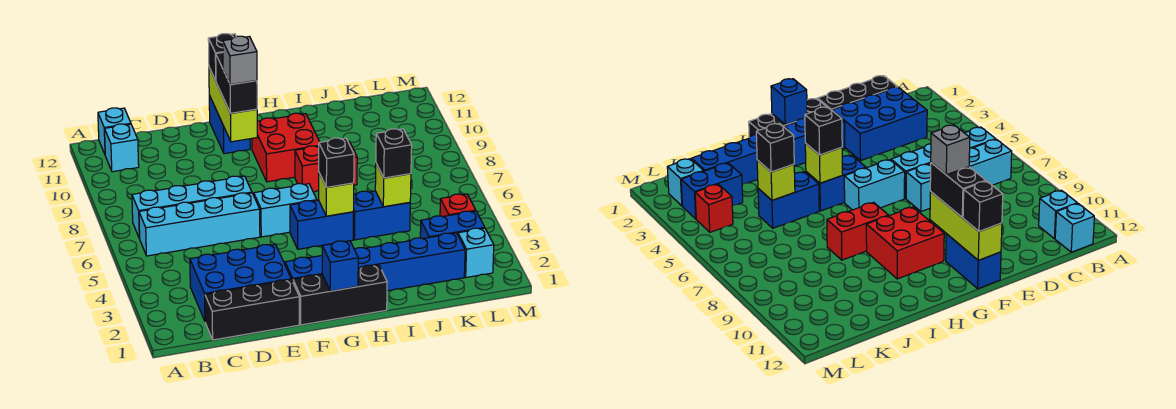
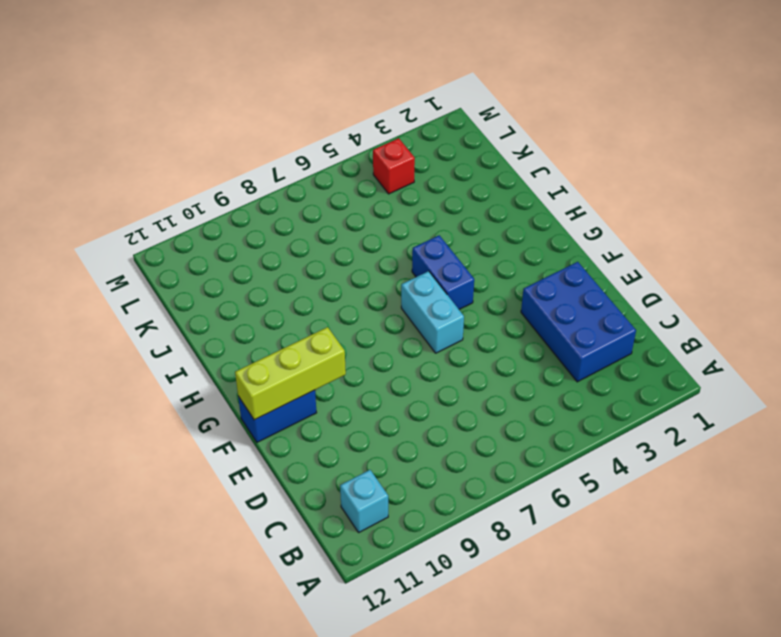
none -> cyan 1x4 brick [139,193,260,256]
none -> cyan 1x4 brick [132,176,252,239]
none -> cyan 1x1 brick [98,108,131,154]

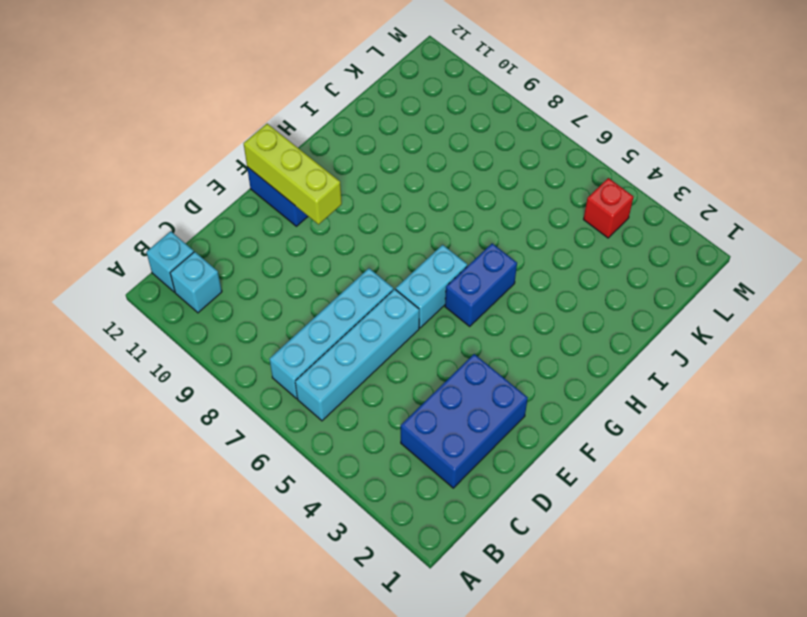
none -> black 1x3 brick [205,280,299,340]
none -> black 1x3 brick [293,265,387,325]
none -> blue 1x6 brick [285,233,465,291]

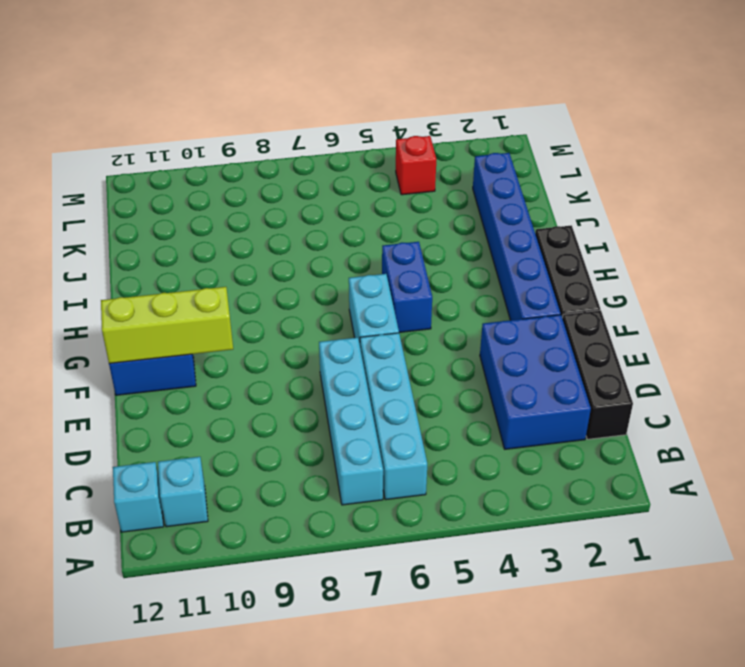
none -> red 2x2 brick [252,113,319,182]
none -> red 1x2 brick [295,142,357,192]
none -> blue 1x2 brick [353,191,410,240]

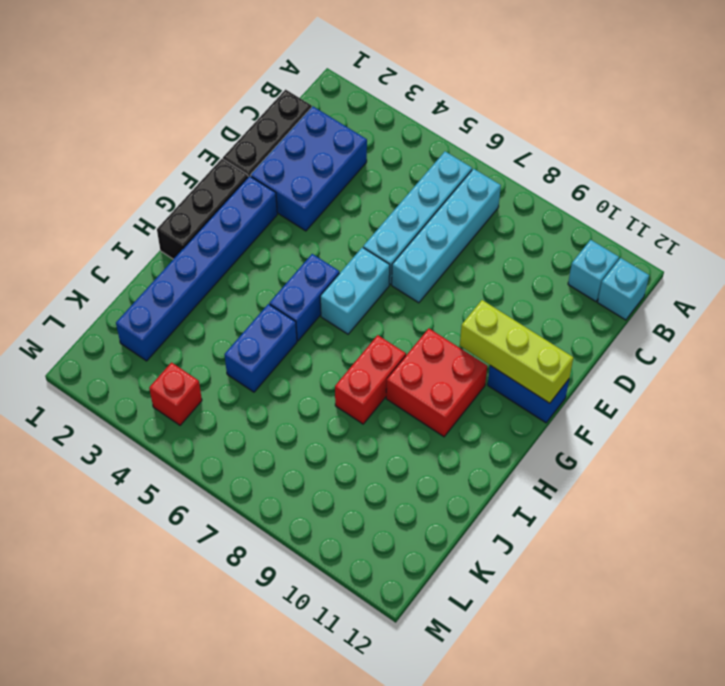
none -> blue 1x2 brick [420,211,485,239]
none -> cyan 1x1 brick [458,228,494,277]
none -> blue 1x1 brick [322,241,358,291]

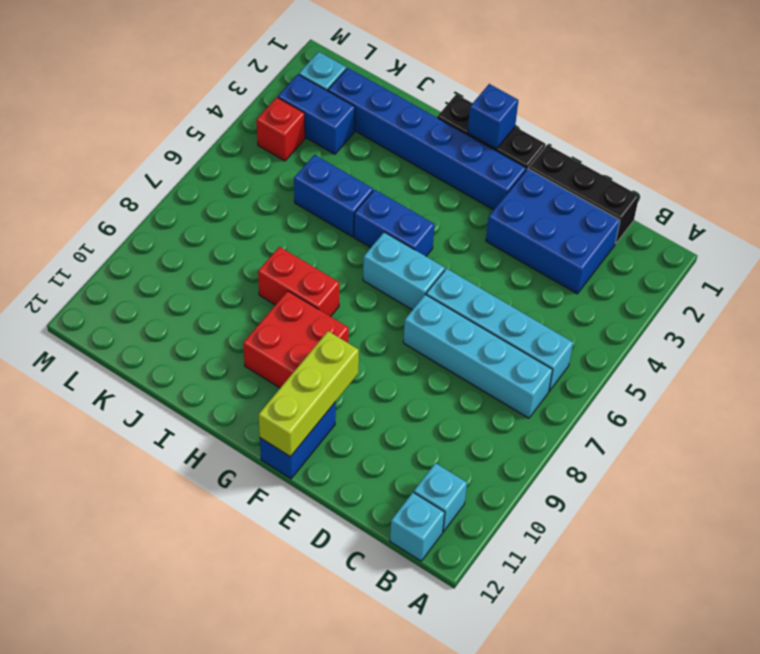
none -> lime 1x1 brick [319,173,354,216]
none -> lime 1x1 brick [375,164,411,207]
none -> black 1x2 brick [216,53,257,113]

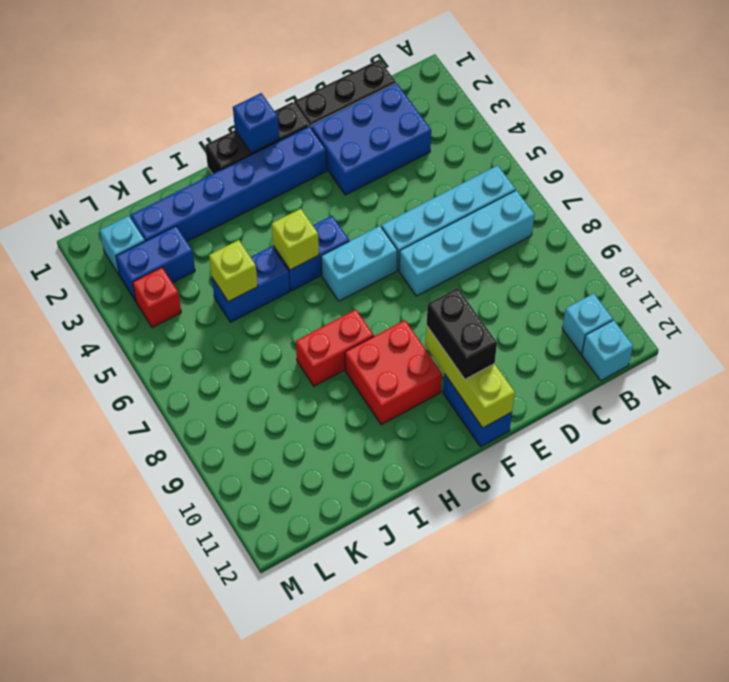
none -> black 1x1 brick [208,34,236,81]
none -> black 1x1 brick [319,138,354,187]
none -> black 1x1 brick [376,129,412,178]

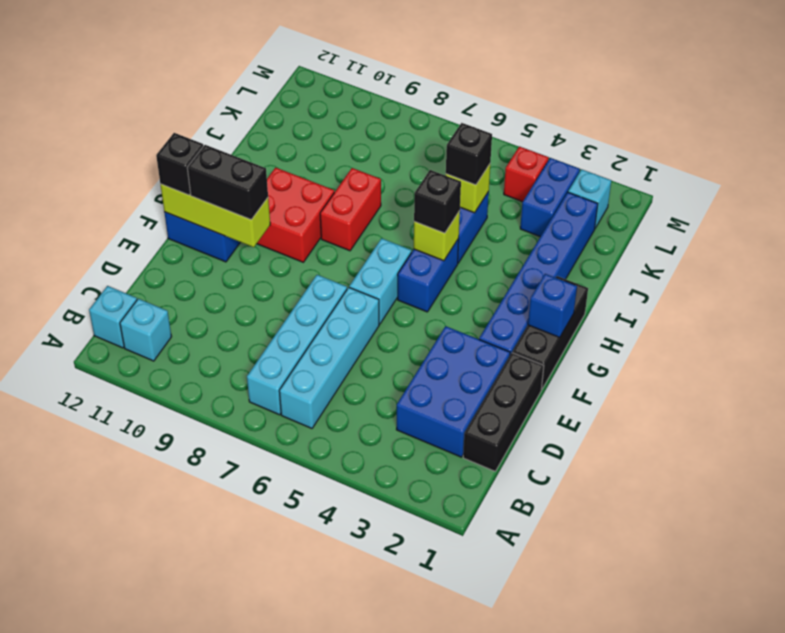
none -> grey 1x1 brick [223,36,257,85]

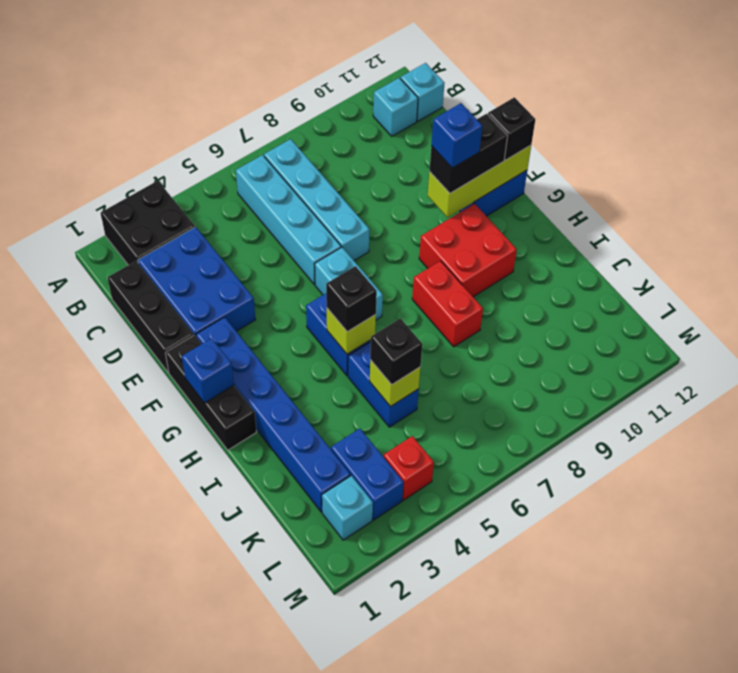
black 2x2 brick [101,181,195,265] -> none
blue 1x1 brick [431,103,482,168] -> grey 1x1 brick [223,36,257,85]

